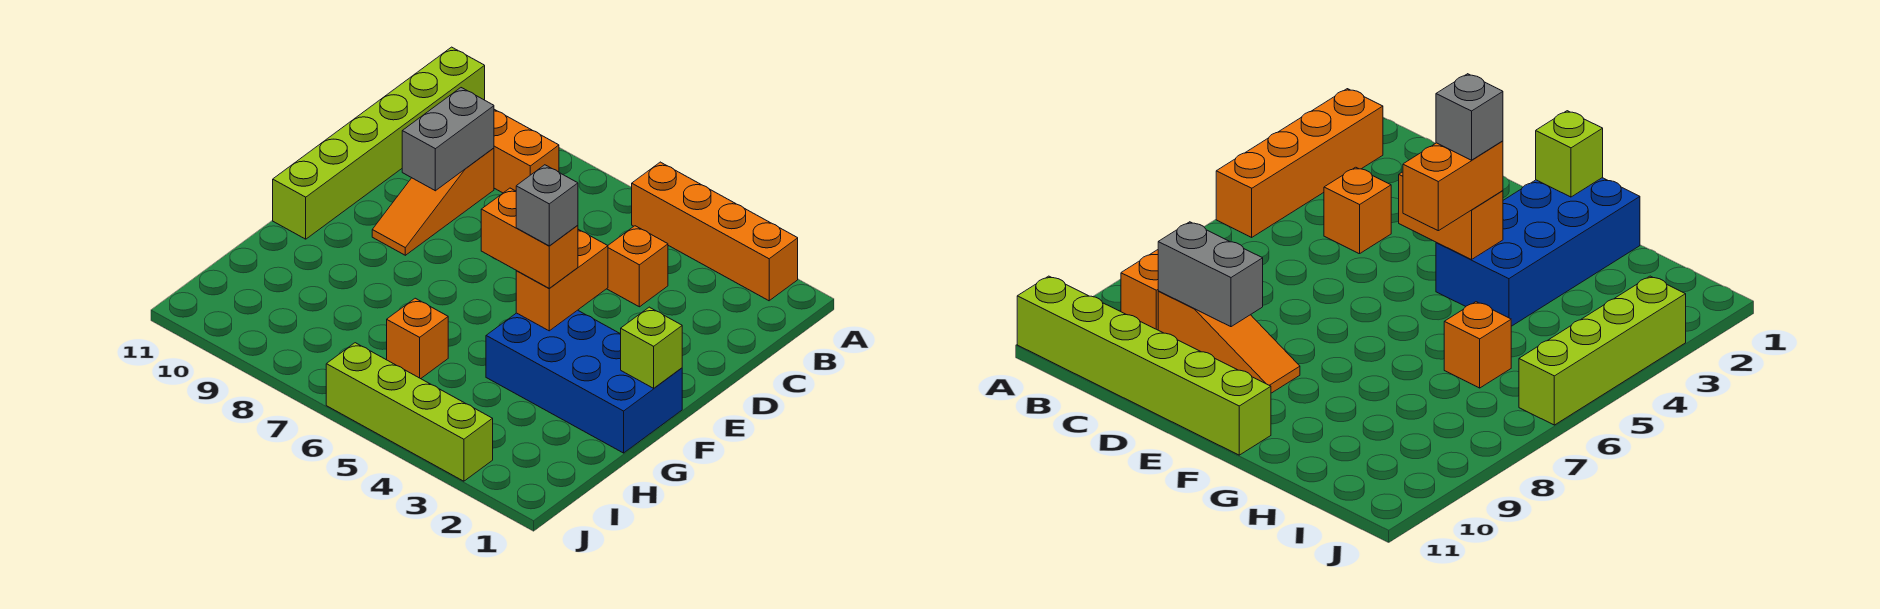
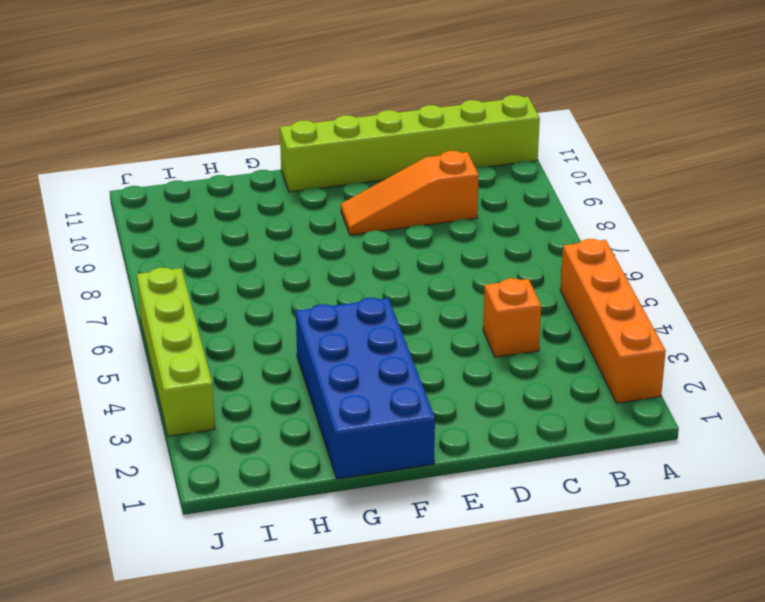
none -> orange 1x2 brick [494,109,559,193]
none -> orange 1x1 brick [387,298,448,379]
none -> grey 1x2 brick [402,88,494,191]

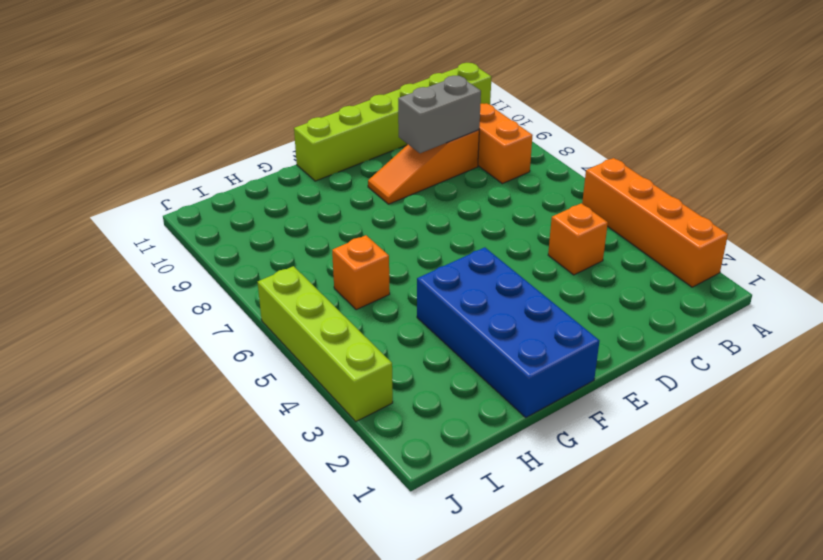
none -> orange 1x2 brick [516,229,608,331]
none -> lime 1x1 brick [621,307,682,388]
none -> orange 1x2 brick [481,188,578,288]

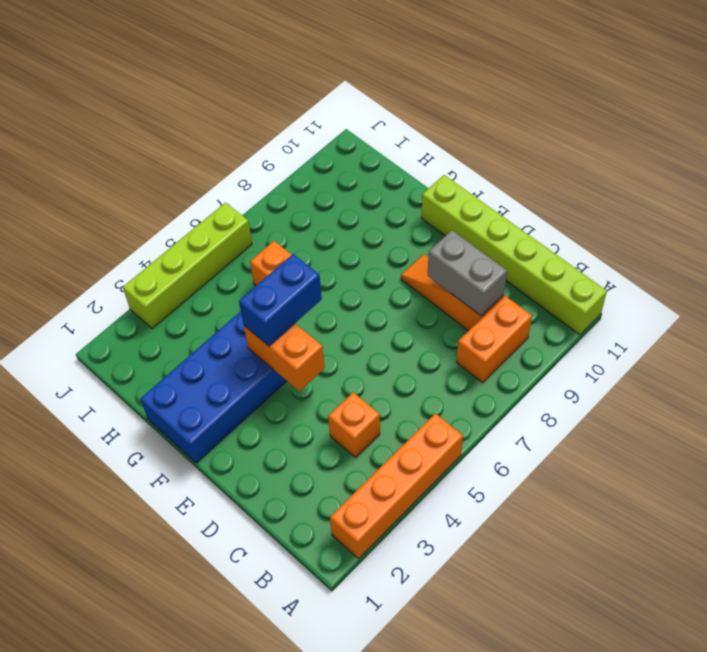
blue 1x2 brick [239,254,322,346] -> orange 1x2 brick [481,188,578,288]
none -> lime 1x1 brick [621,307,682,388]
none -> grey 1x1 brick [516,165,578,246]

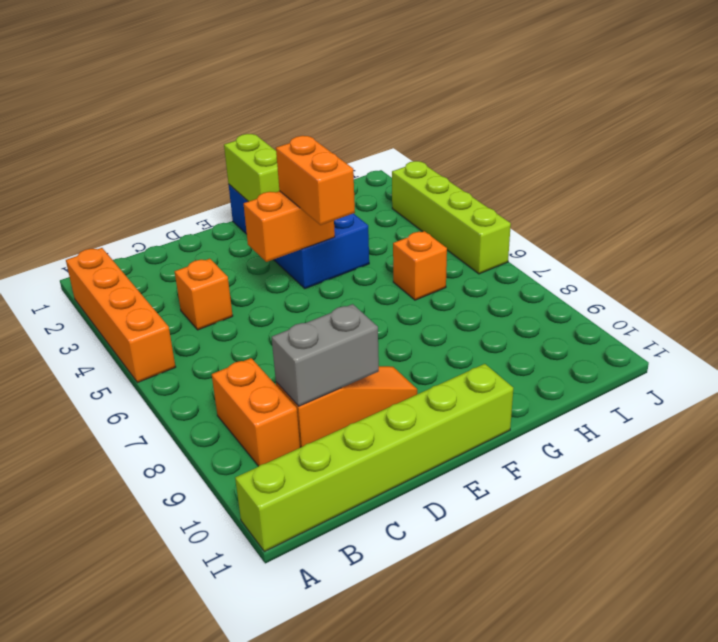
lime 1x2 brick [224,134,279,202] -> lime 1x1 brick [621,307,682,388]
none -> grey 1x1 brick [516,165,578,246]

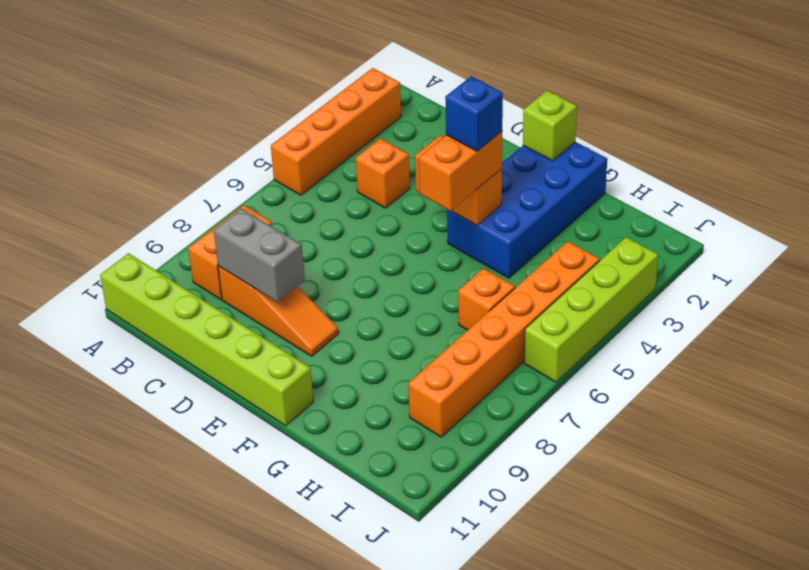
blue 1x1 brick [445,76,503,151] -> grey 1x1 brick [516,165,578,246]
orange 1x6 brick [408,242,600,437] -> none

